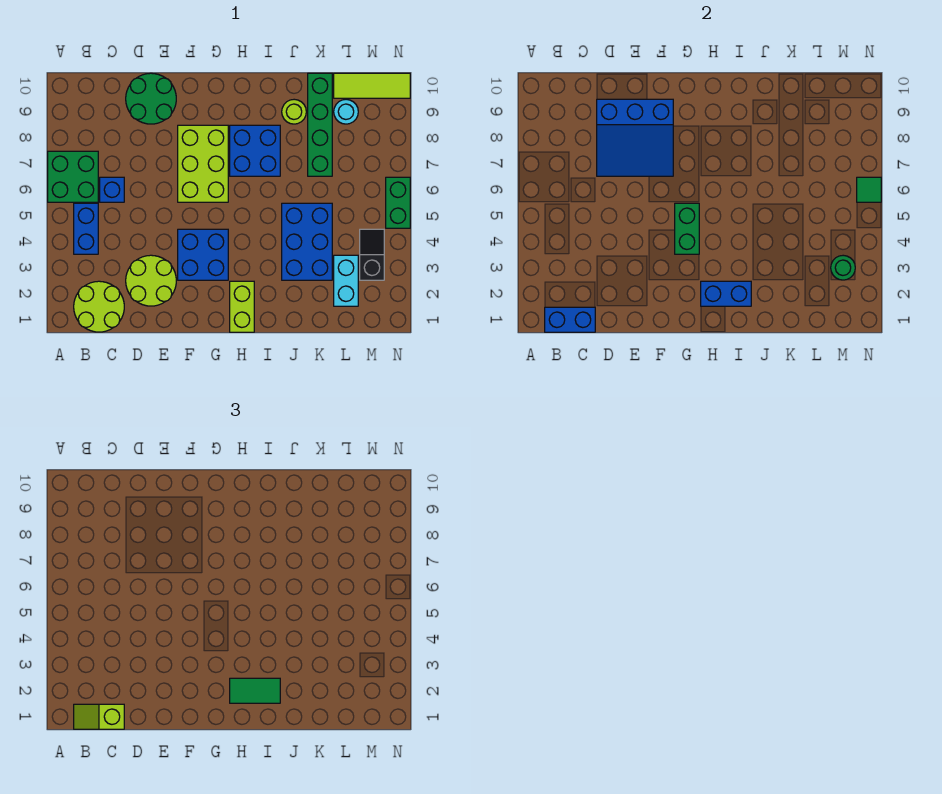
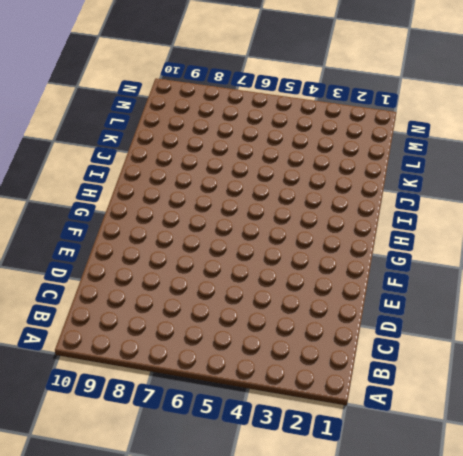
none -> green 2x2 brick [48,151,98,202]
none -> lime 2x2 round brick [74,281,124,332]
none -> blue 1x2 brick [74,203,98,254]

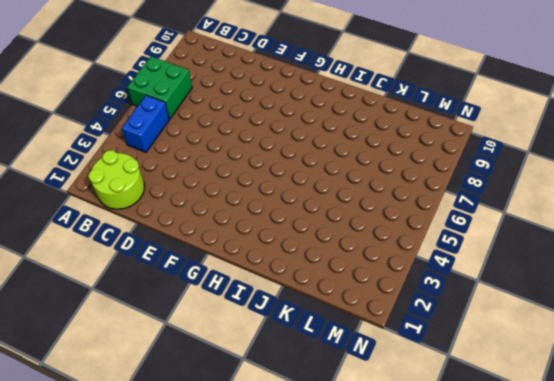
none -> blue 1x1 brick [100,177,124,202]
none -> lime 2x2 round brick [126,255,176,306]
none -> green 2x2 round brick [126,73,176,124]

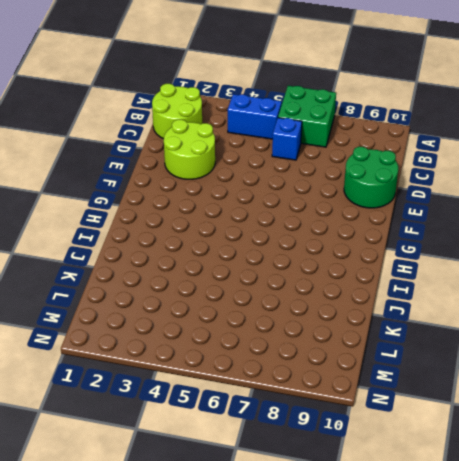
none -> blue 2x2 brick [178,229,228,280]
none -> lime 2x3 brick [178,125,228,202]
none -> lime 1x2 brick [230,281,254,332]

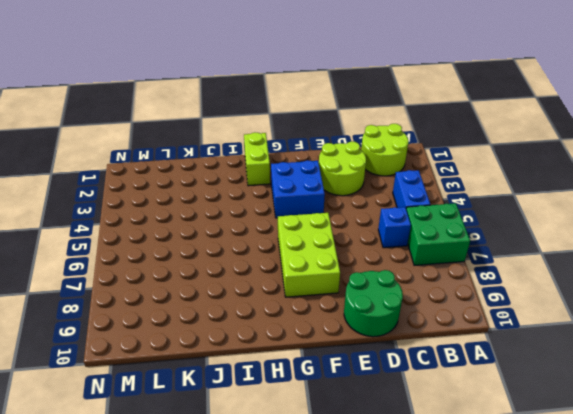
none -> blue 2x2 brick [230,125,280,176]
none -> blue 2x3 brick [282,203,332,280]
none -> lime 1x1 round brick [282,99,306,124]

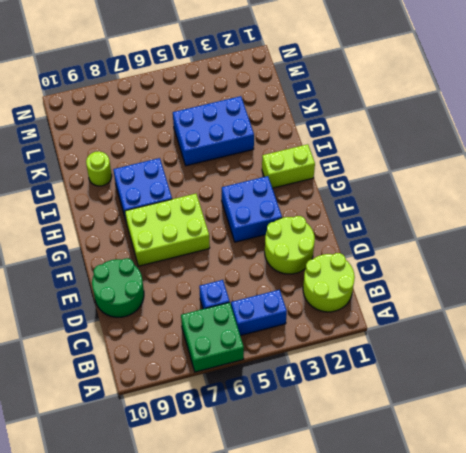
none -> green 1x4 brick [308,73,332,176]
none -> cyan 1x2 brick [334,255,358,306]
none -> cyan 1x1 round brick [334,99,358,124]

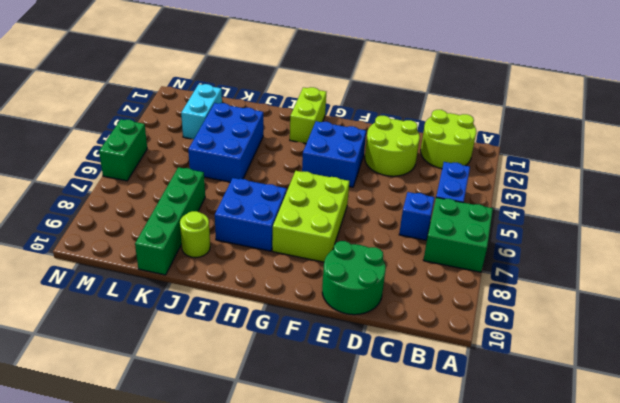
none -> cyan 1x1 round brick [334,99,358,124]
none -> lime 1x3 tile [334,73,410,98]
none -> black 1x2 slope [360,229,384,280]

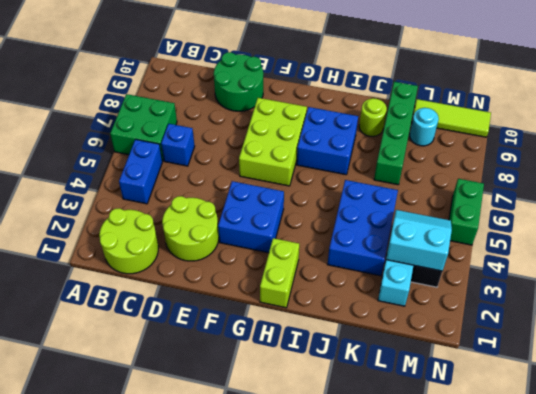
cyan 2x2 slope [386,210,452,271] -> green 1x1 round brick [831,255,855,280]
none -> blue 1x2 brick [545,307,595,332]
none -> blue 3x3 slope [597,99,673,176]
none -> green 1x2 brick [675,203,699,254]

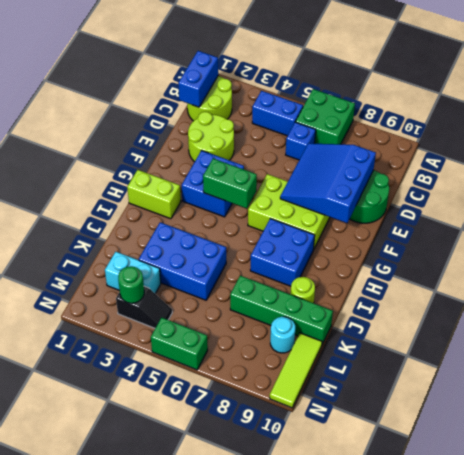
none -> blue 1x2 brick [701,281,751,306]
none -> green 1x1 tile [857,177,881,202]
none -> lime 1x2 slope [74,704,124,729]

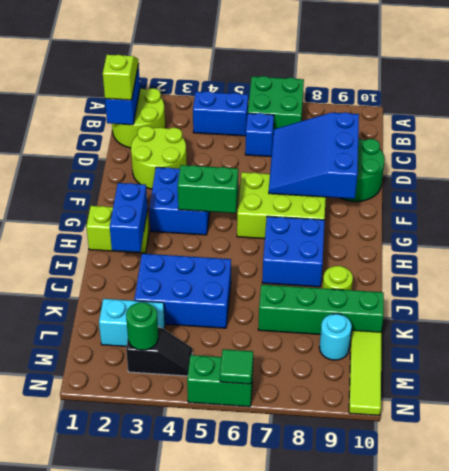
none -> green 1x2 tile [230,678,280,703]

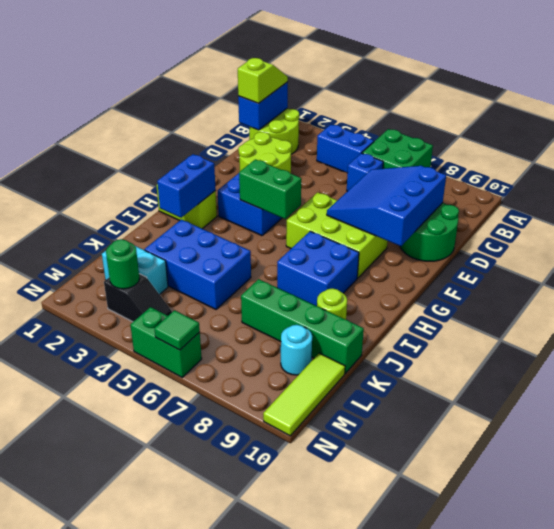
none -> green 1x2 tile [230,678,280,703]

